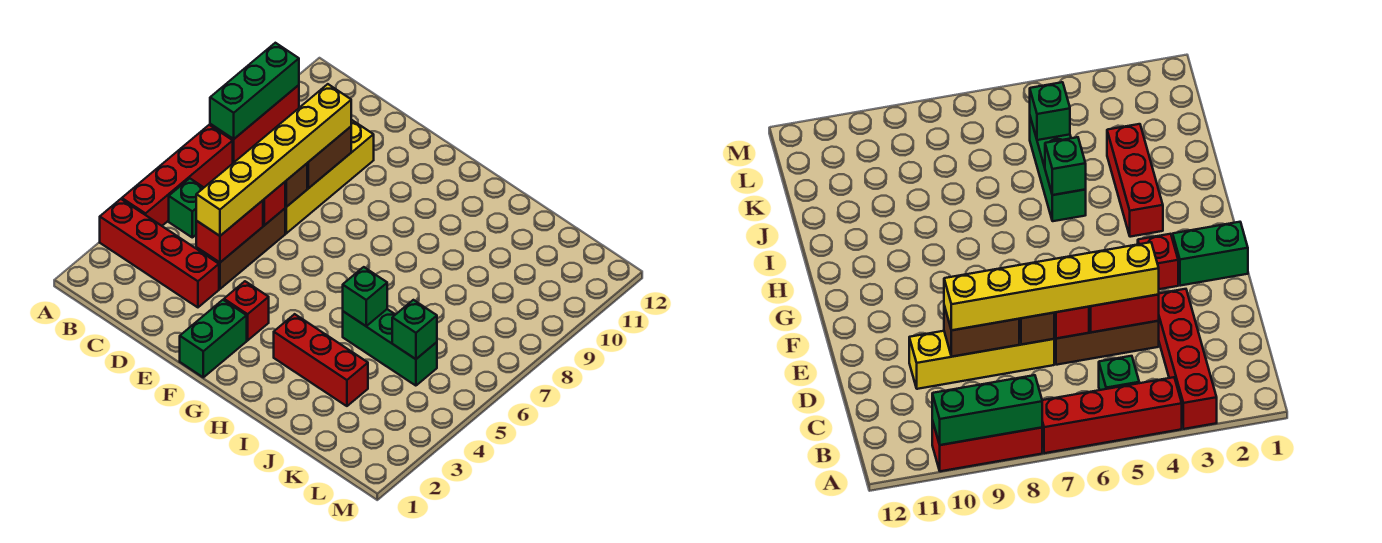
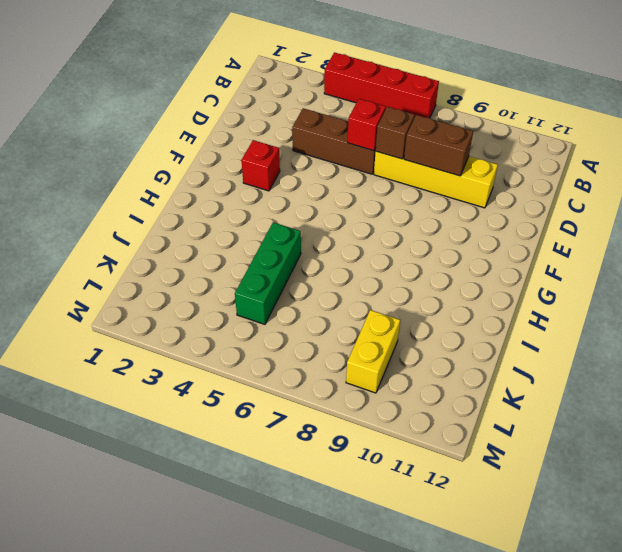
yellow 1x2 brick [346,310,400,393] -> none
none -> red 1x4 brick [100,199,219,307]
none -> red 1x3 brick [210,85,299,163]
none -> green 1x1 brick [169,178,204,237]

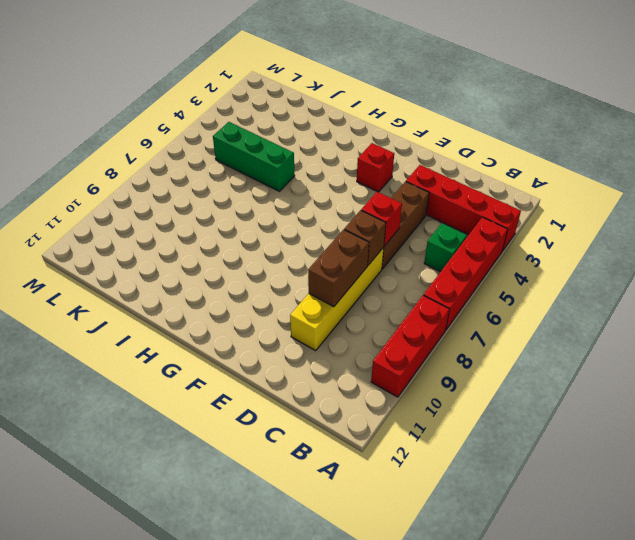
none -> green 1x2 brick [180,300,247,377]
none -> red 1x3 brick [274,314,368,406]
none -> green 1x3 brick [210,43,299,139]

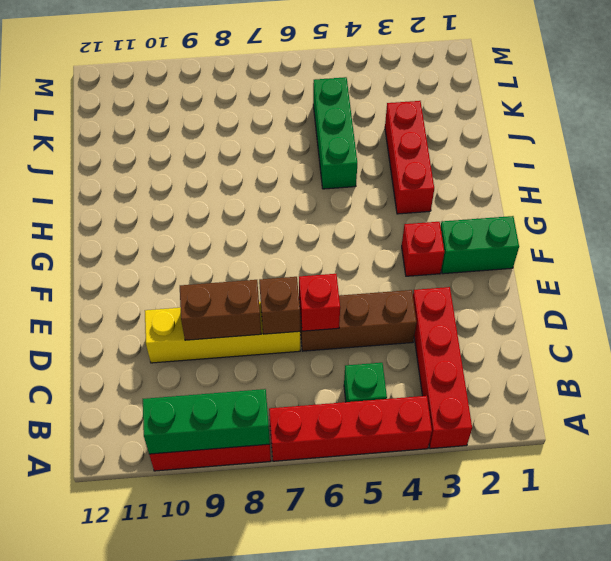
none -> red 1x2 brick [196,201,263,262]
none -> green 1x1 brick [343,267,387,326]
none -> green 1x1 brick [392,300,437,359]

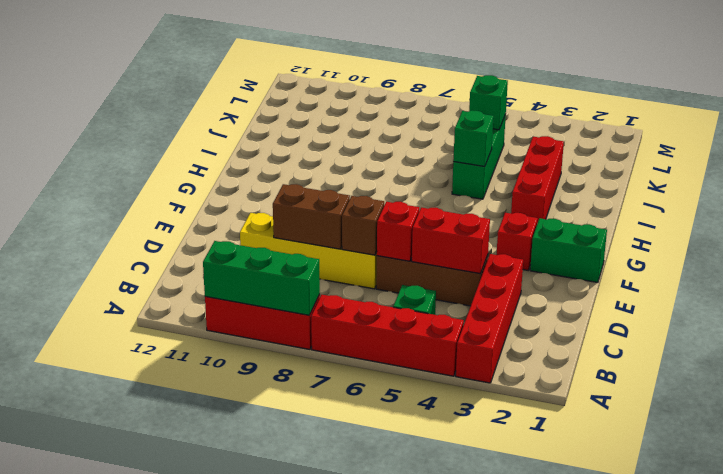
none -> yellow 1x6 brick [196,84,351,236]

